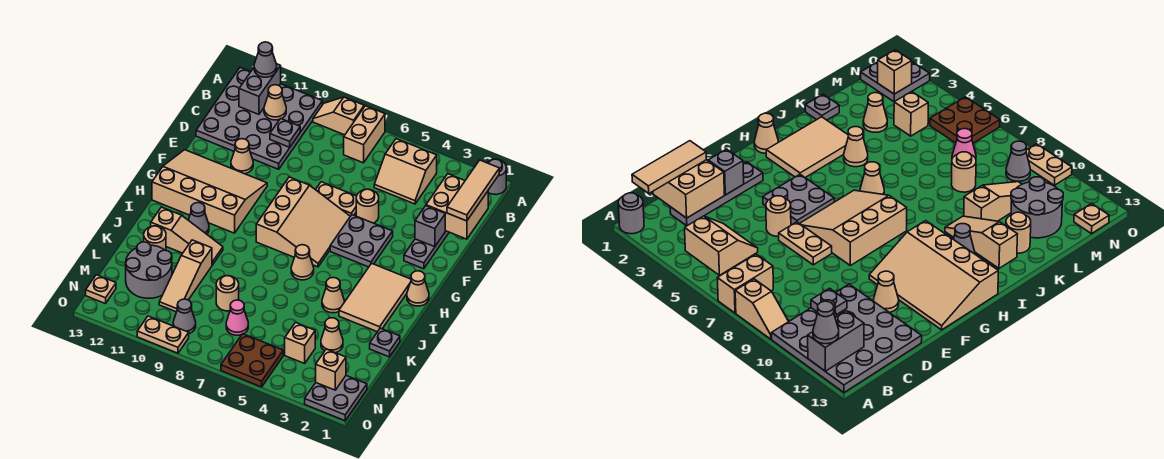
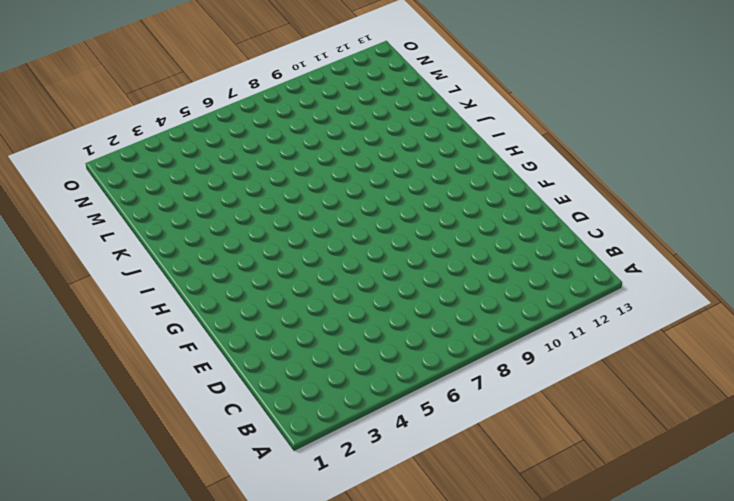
none -> grey 1x1 round brick [487,159,506,195]
none -> tan 1x2 brick [344,106,385,163]
none -> tan 1x2 slope [313,97,364,135]
none -> grey 4x4 plate [196,68,322,169]

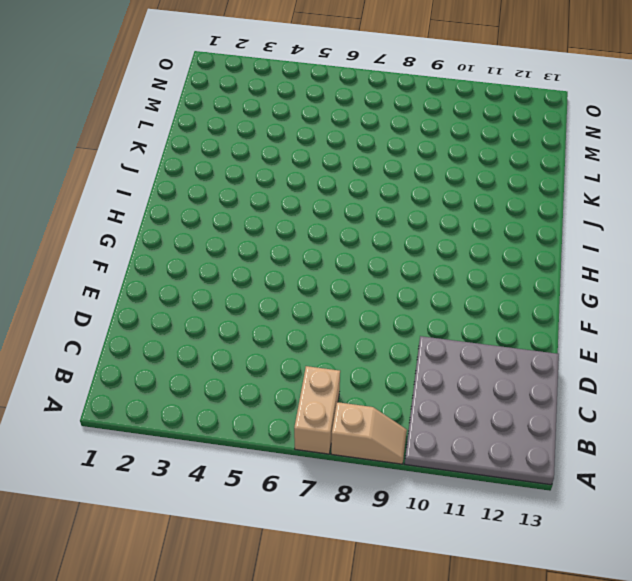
none -> grey 1x1 round brick [487,159,506,195]
none -> tan 2x2 slope [374,139,437,204]
none -> grey 1x4 plate [404,231,449,269]
none -> tan 1x1 round brick [356,189,379,223]

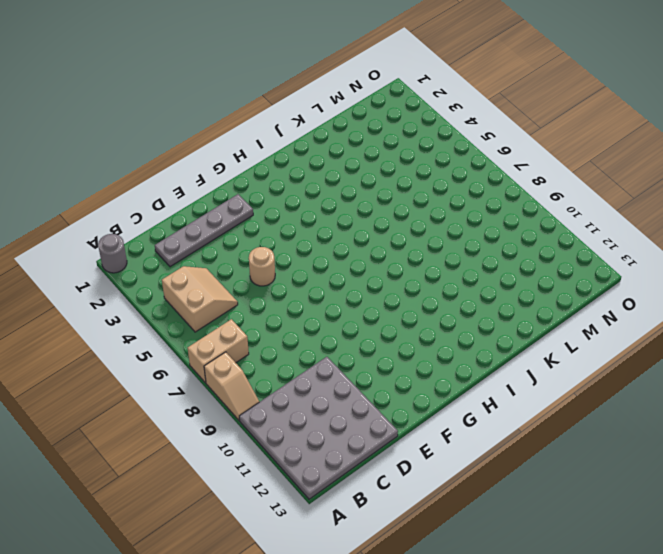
none -> tan 1x2 plate [316,182,356,216]
none -> tan 1x1 cone [231,139,253,174]
none -> grey 2x2 plate [330,215,393,267]
none -> tan 3x3 slope [256,177,350,267]

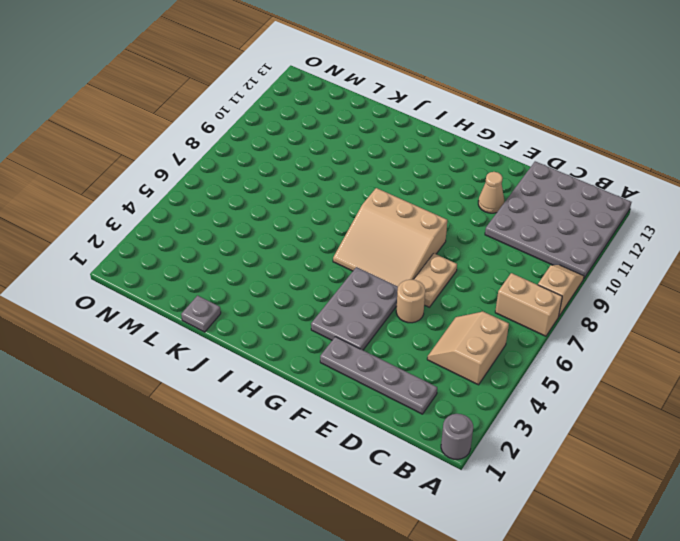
grey 2x3 plate [311,267,398,350] -> grey 2x2 plate [330,215,393,267]
none -> tan 3x4 slope [152,150,267,233]
none -> tan 1x1 cone [407,271,429,306]
none -> tan 2x3 tile [339,263,411,332]
none -> tan 1x1 cone [291,245,314,280]

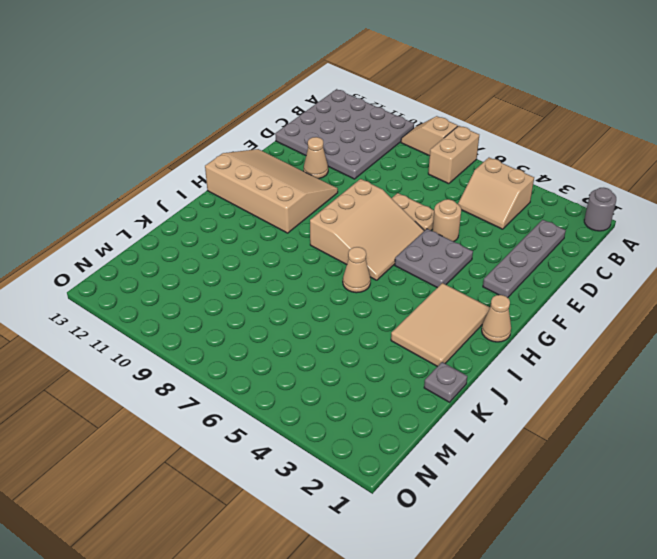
none -> grey 1x1 cone [189,203,209,234]
none -> tan 1x1 cone [322,278,344,313]
none -> tan 1x3 slope [151,207,223,265]
none -> tan 1x3 slope [159,240,212,312]

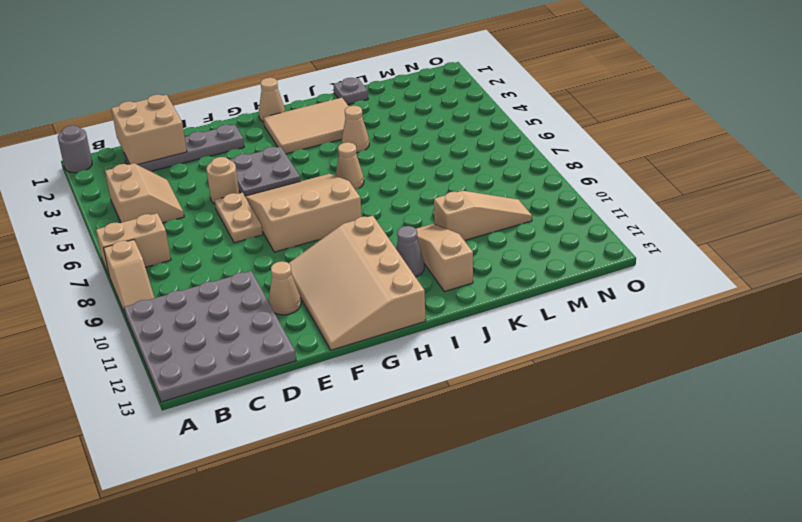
none -> tan 1x1 round brick [144,226,166,251]
none -> tan 1x1 cone [321,318,343,353]
none -> tan 1x1 round brick [216,276,239,311]
none -> grey 2x2 round brick [126,242,172,298]

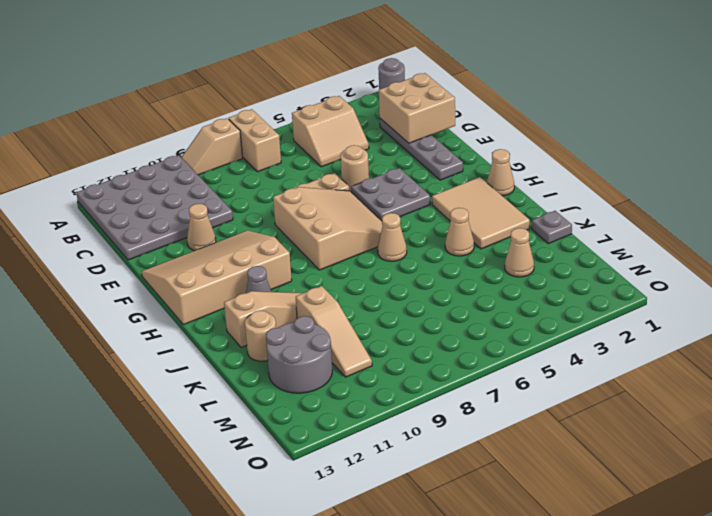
none -> tan 1x1 round brick [216,276,239,311]
none -> tan 1x1 brick [285,323,315,363]
none -> pink 1x1 cone [226,300,248,335]
none -> grey 2x2 plate [305,376,367,421]

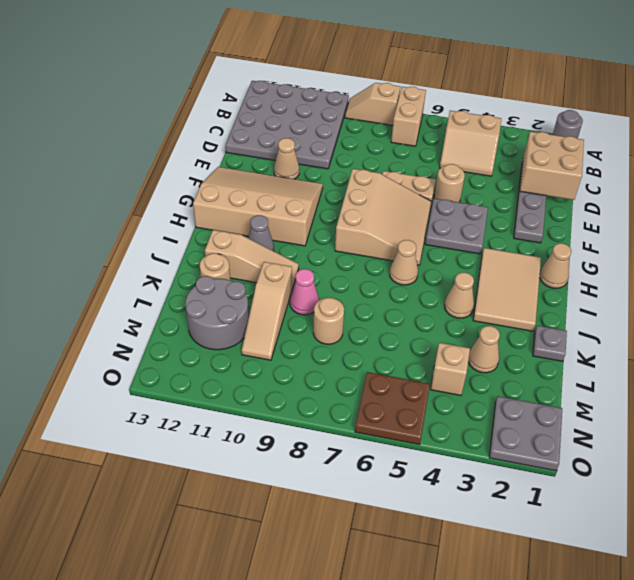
pink 1x1 cone [290,269,319,315] -> pink 1x1 cone moved to [226,300,248,335]
none -> grey 1x1 cone [173,299,196,334]
none -> tan 1x1 plate [86,275,116,304]
none -> tan 1x2 plate [137,316,189,353]
none -> grey 1x2 brick [239,64,281,114]

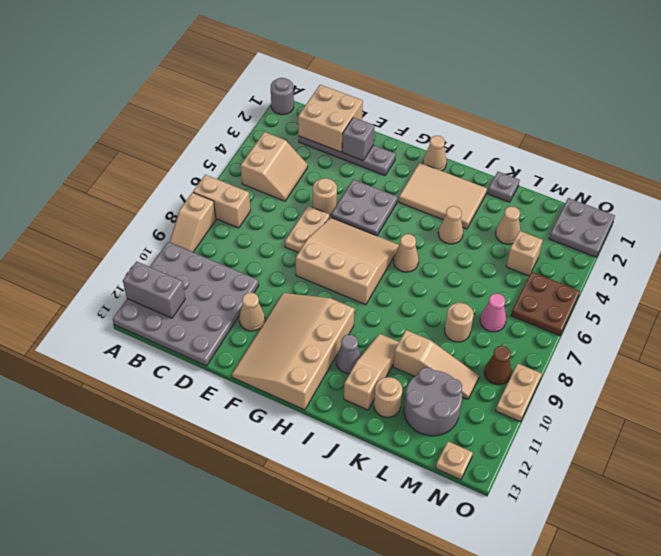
brown 1x1 cone [484,346,511,385] -> grey 1x1 cone [173,299,196,334]
none -> tan 1x1 cone [264,85,286,120]
none -> grey 1x1 plate [270,119,300,147]
none -> tan 1x1 brick [316,349,346,390]
none -> grey 1x1 cone [254,42,277,77]

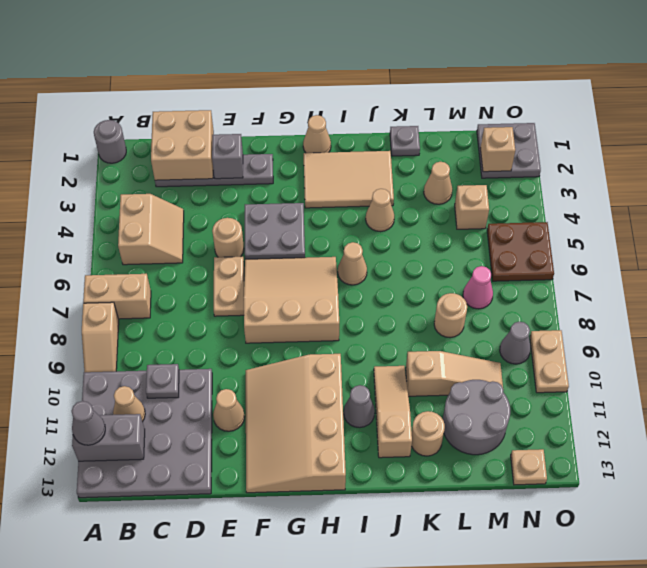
none -> tan 1x3 tile [447,160,499,221]

